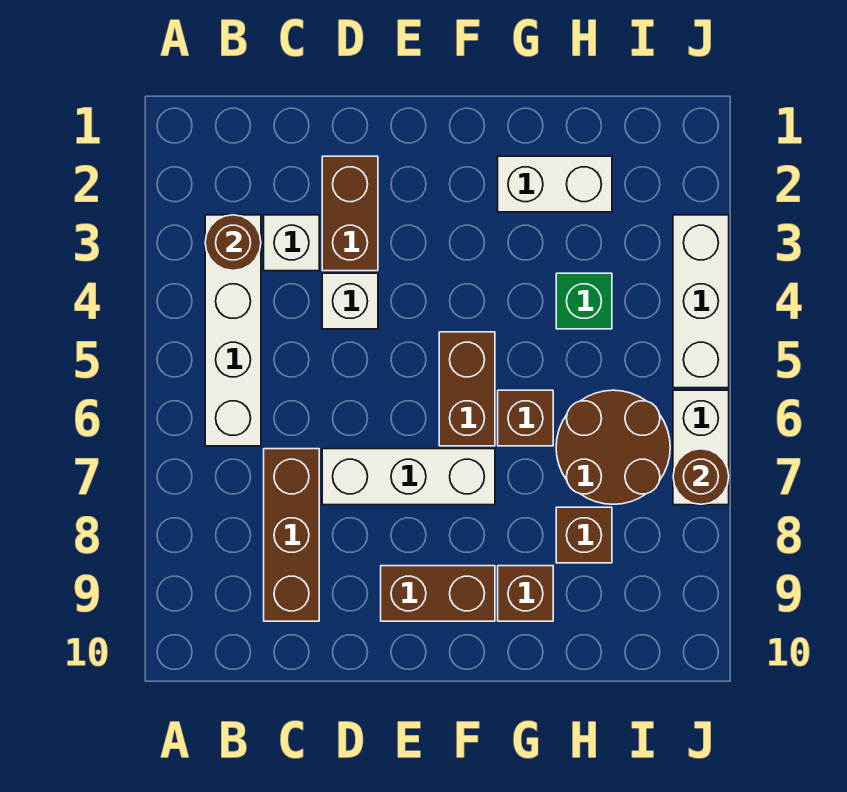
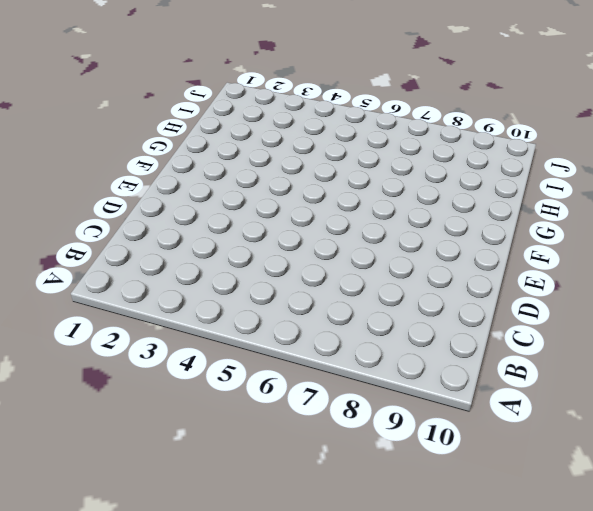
none -> white 1x4 brick [205,215,261,446]
none -> white 1x1 brick [264,215,319,271]
none -> brown 1x3 brick [264,449,319,621]

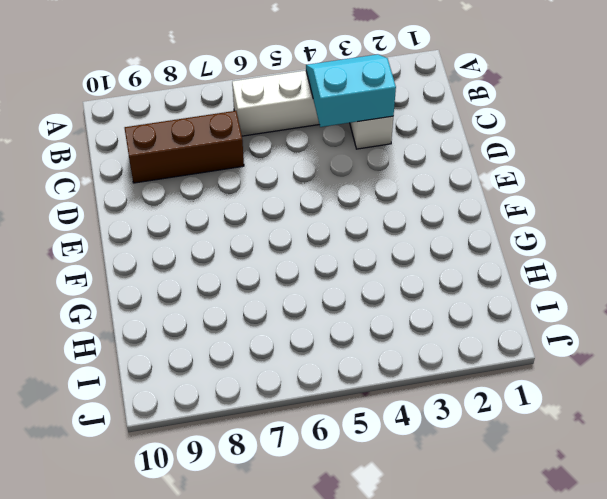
cyan 2x2 slope [306,54,396,127] -> brown 1x1 round brick [205,215,261,270]
none -> brown 1x2 brick [322,156,378,271]
none -> white 1x1 brick [322,273,378,329]
none -> white 1x3 brick [322,449,495,505]

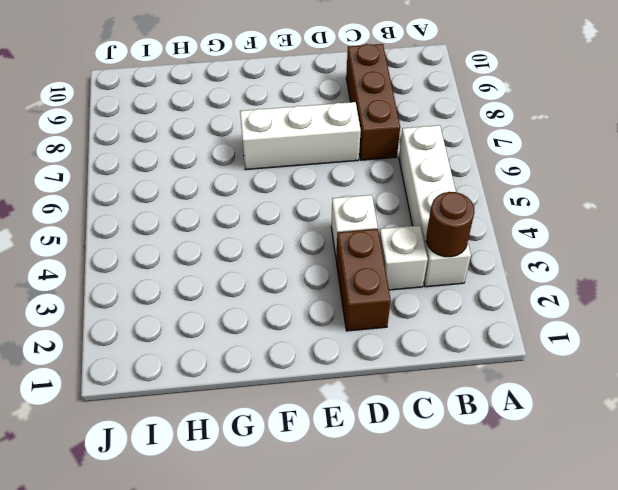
none -> brown 1x2 brick [381,566,495,621]
none -> brown 1x2 brick [439,332,495,446]
none -> white 1x2 brick [498,156,612,212]

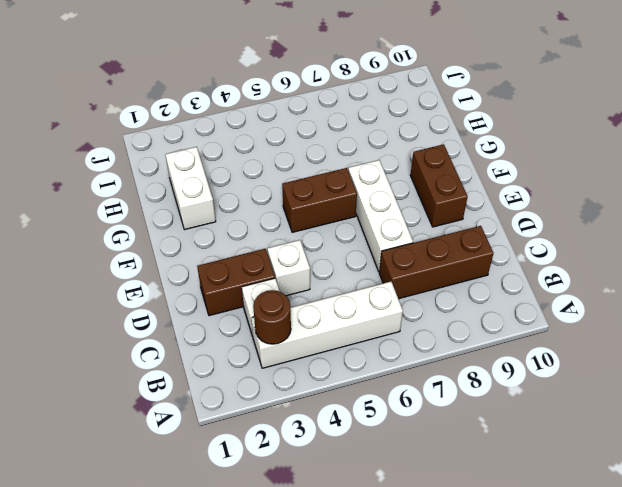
none -> brown 1x1 brick [498,390,553,446]
none -> brown 1x1 brick [498,566,553,621]
none -> green 1x1 brick [556,273,612,329]

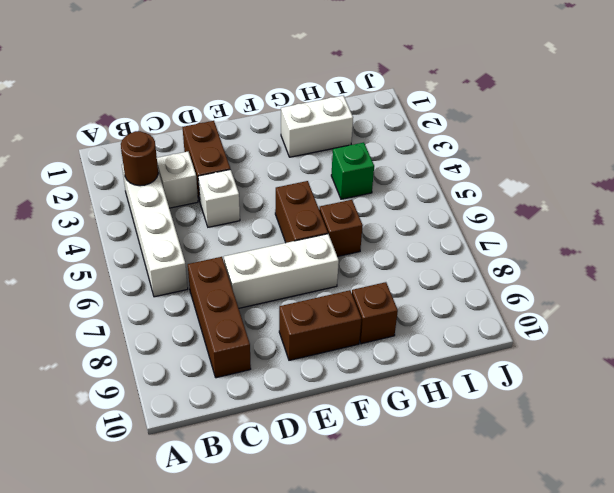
none -> brown 2x2 round brick [556,390,670,504]
none -> brown 1x1 brick [556,507,612,563]
none -> white 1x3 brick [673,215,729,388]

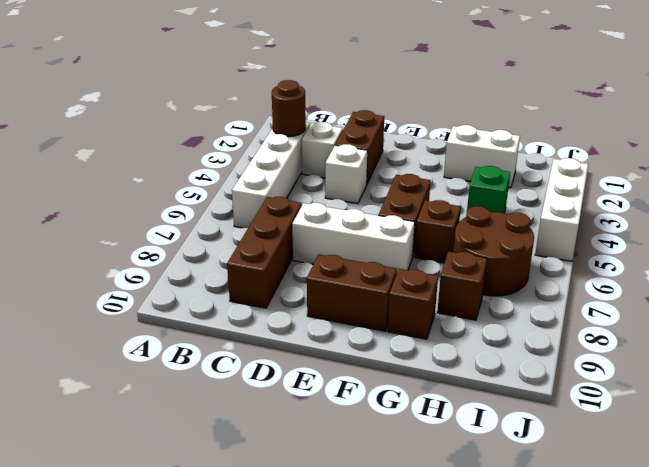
none -> white 1x2 brick [673,390,729,505]
none -> brown 1x1 round brick [673,449,729,504]

